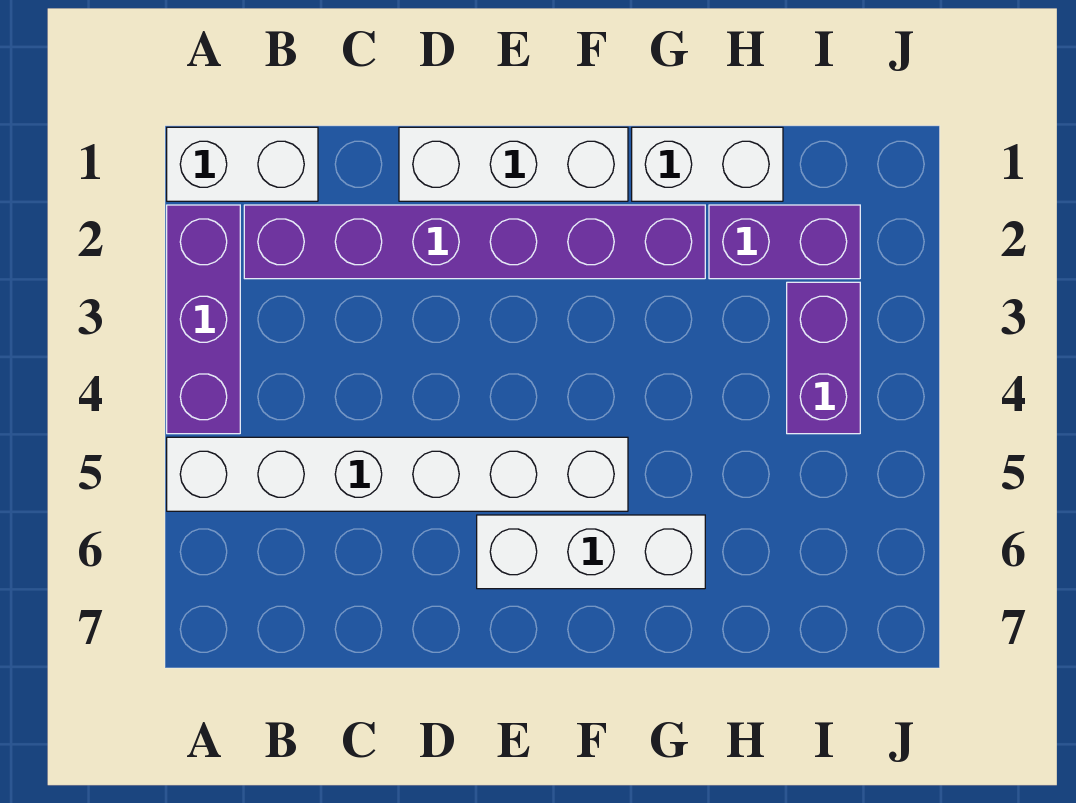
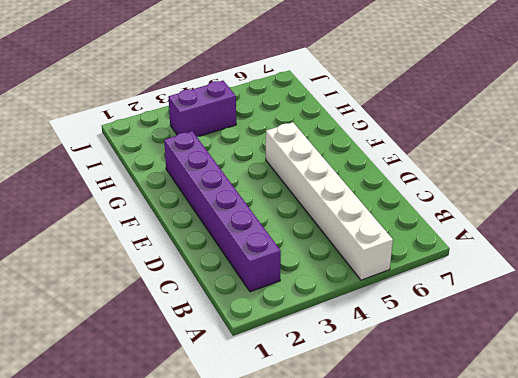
none -> white 1x2 brick [167,127,318,201]
none -> purple 1x3 brick [167,205,240,434]

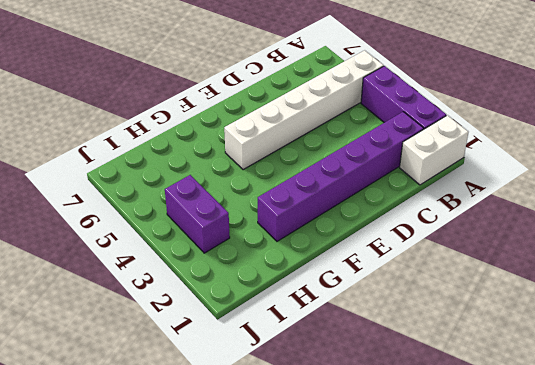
none -> white 1x3 brick [399,127,628,201]
none -> white 1x3 brick [477,515,705,589]

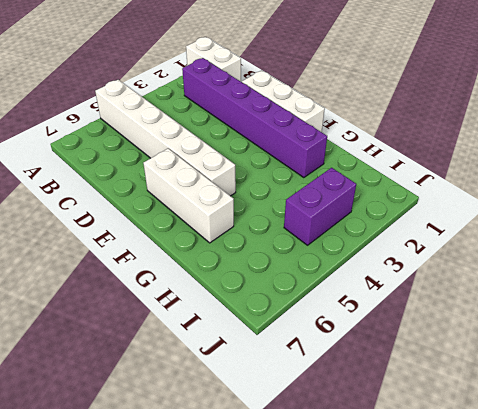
none -> purple 1x3 brick [167,205,240,434]
none -> white 1x2 brick [632,127,783,201]

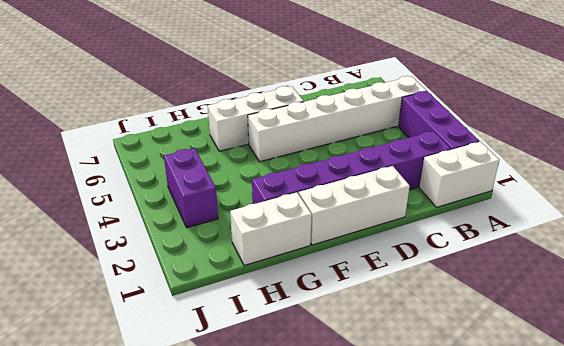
none -> purple 1x2 brick [709,205,860,279]

